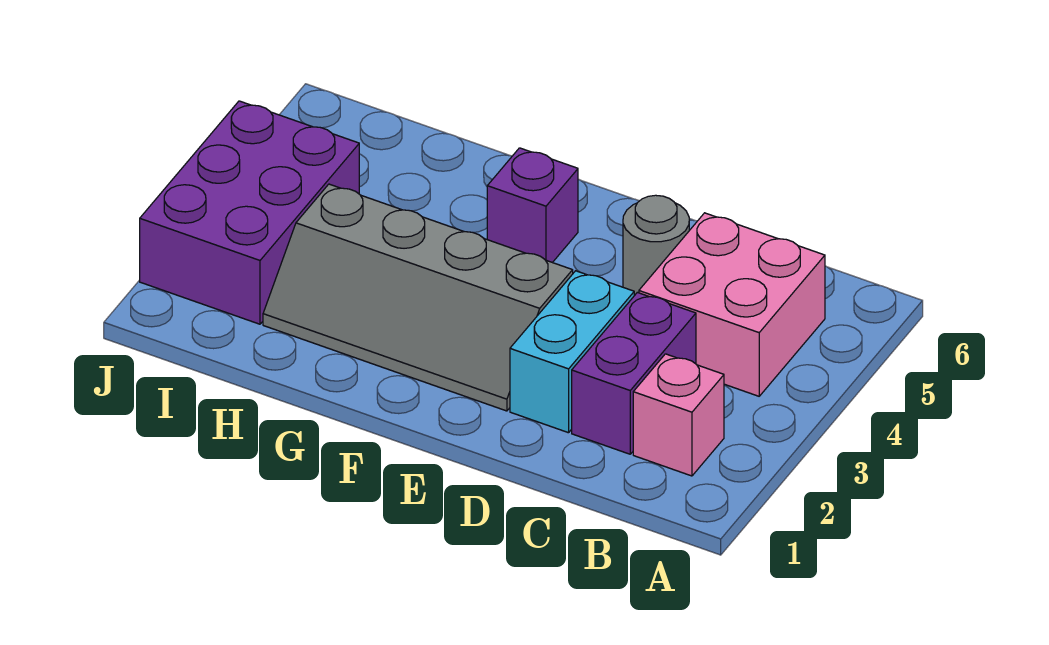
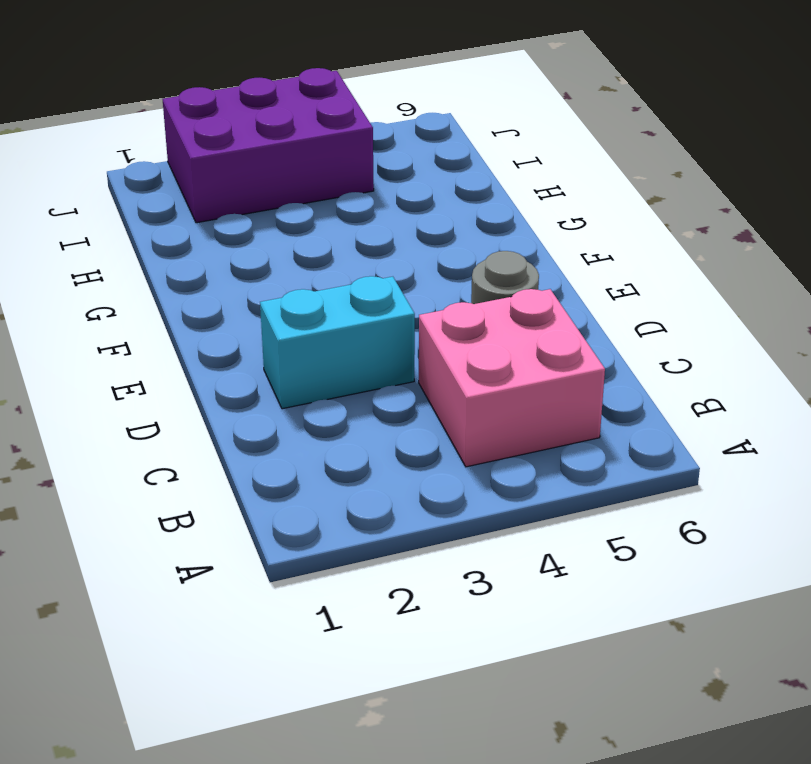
none -> pink 1x1 brick [633,354,724,476]
none -> purple 1x2 brick [572,292,696,454]

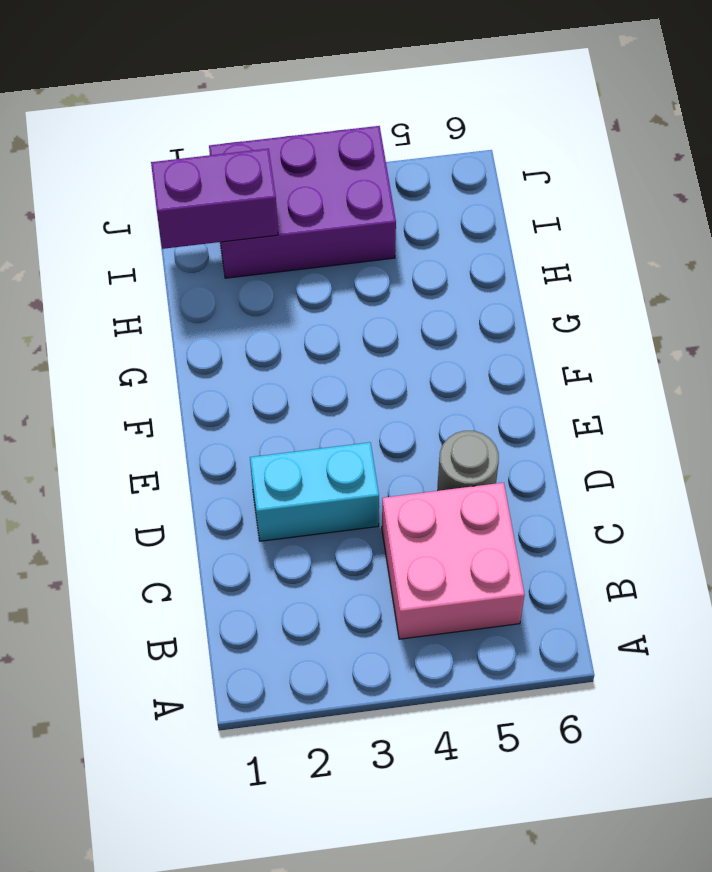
purple 1x2 brick [151,149,278,249] -> purple 1x2 brick moved to [572,292,696,454]
none -> pink 1x1 brick [633,354,724,476]
none -> grey 2x4 slope [263,184,573,411]

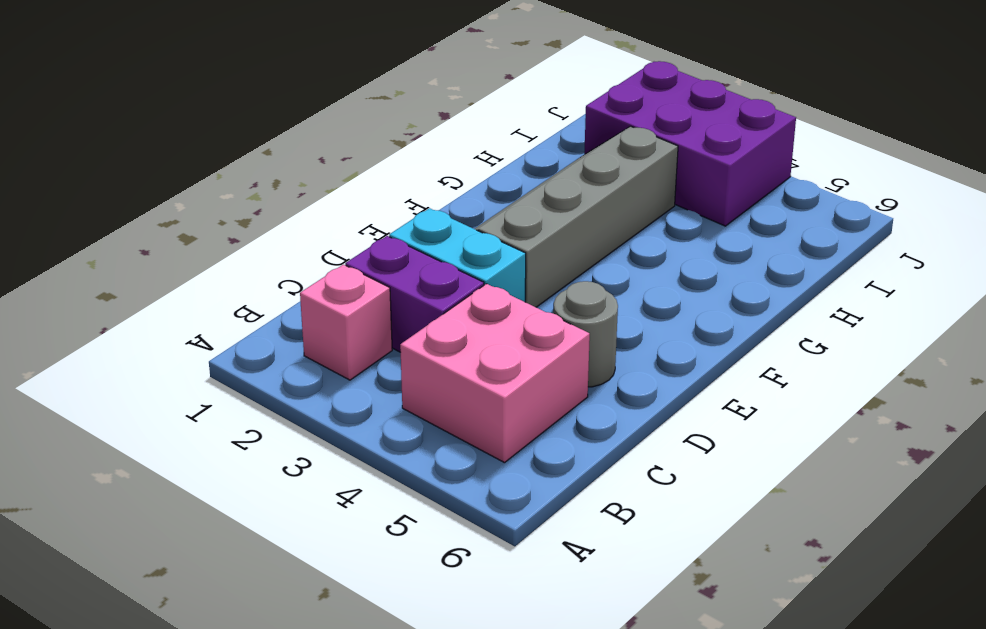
none -> purple 1x1 brick [487,148,578,263]

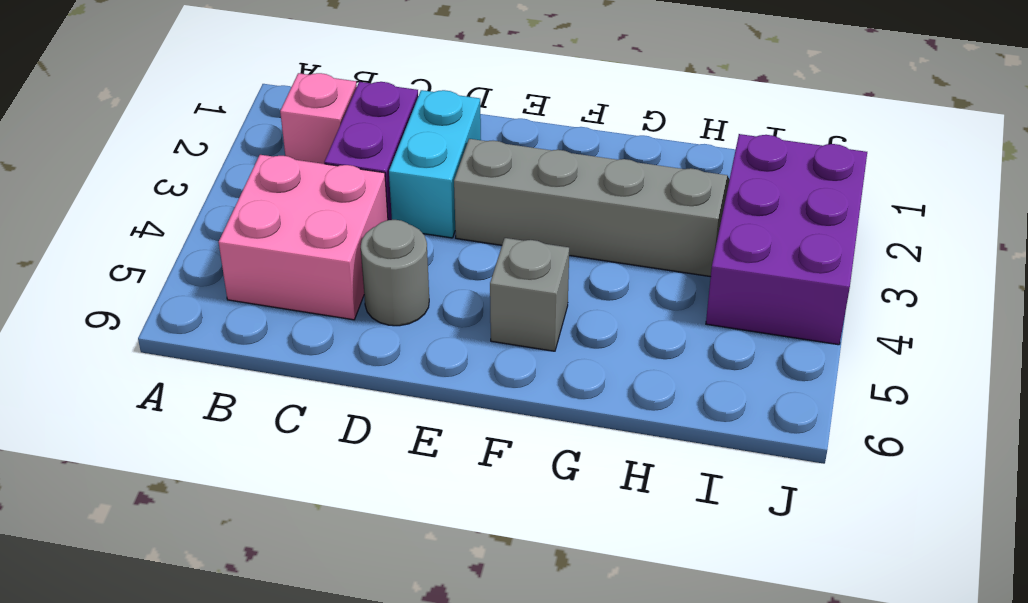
grey 1x1 brick [490,238,569,351] -> purple 1x1 brick [487,148,578,263]

